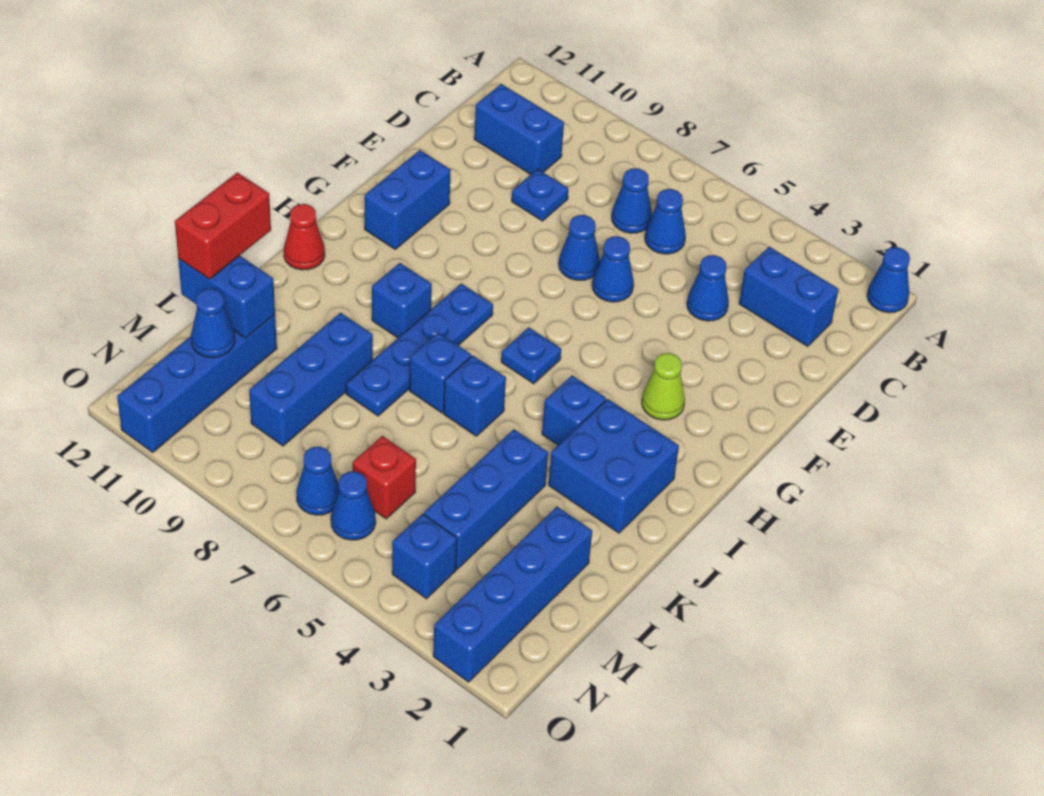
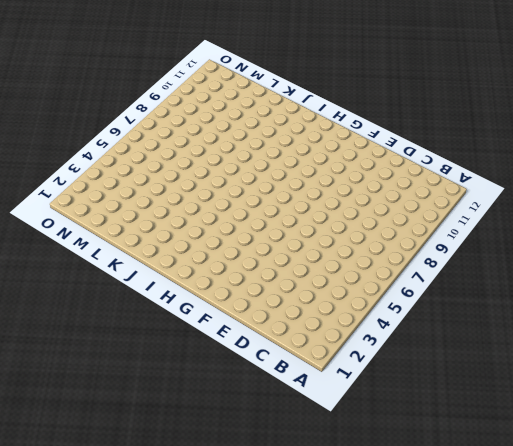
none -> blue 1x1 cone [867,247,910,313]
none -> blue 1x2 brick [739,247,839,346]
none -> blue 1x1 cone [645,189,686,254]
none -> blue 1x1 cone [612,168,652,233]

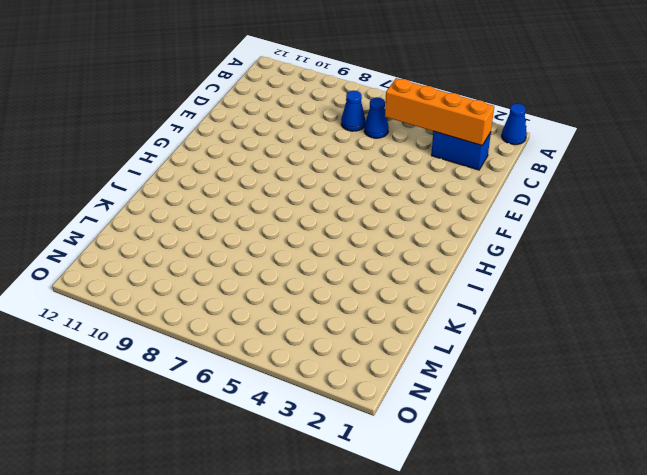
orange 1x4 brick [385,78,494,145] -> none
none -> blue 1x2 brick [474,84,564,174]
none -> blue 1x1 cone [687,255,729,321]
none -> blue 1x1 plate [512,169,569,221]
none -> blue 1x1 cone [592,236,634,302]

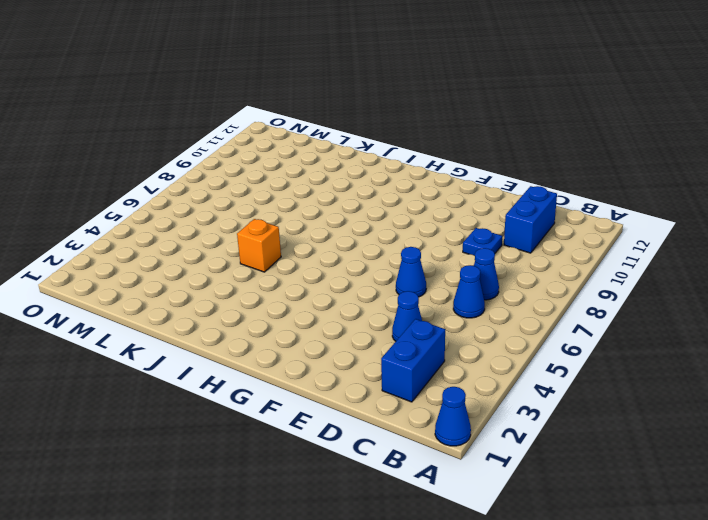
orange 1x1 brick [237,219,281,272] -> none
none -> blue 1x1 cone [559,215,600,280]
none -> blue 1x2 brick [365,150,451,249]
none -> lime 1x1 cone [642,353,685,420]
none -> blue 1x1 plate [501,327,561,384]

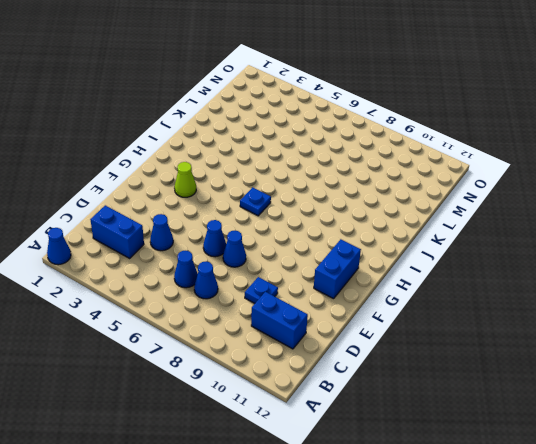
none -> blue 1x4 plate [346,284,493,416]
none -> blue 2x2 brick [549,399,679,533]
none -> blue 1x1 brick [542,376,606,445]
none -> blue 1x1 brick [372,263,432,338]

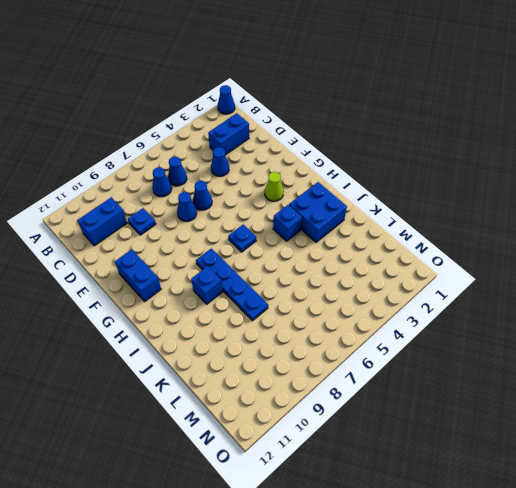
none -> red 1x1 cone [284,204,325,270]
none -> blue 1x1 brick [444,355,506,436]
none -> blue 1x1 brick [409,332,471,413]
none -> blue 1x3 brick [424,429,548,569]

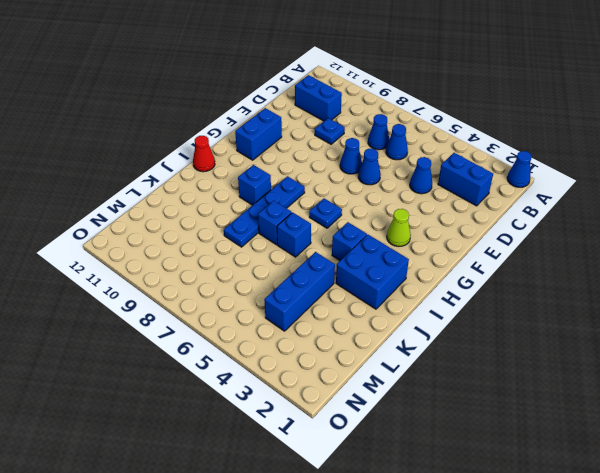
none -> blue 1x3 brick [249,313,373,446]
none -> blue 1x4 brick [433,507,592,682]
none -> blue 1x4 brick [117,314,277,452]
none -> red 1x1 brick [353,436,416,519]

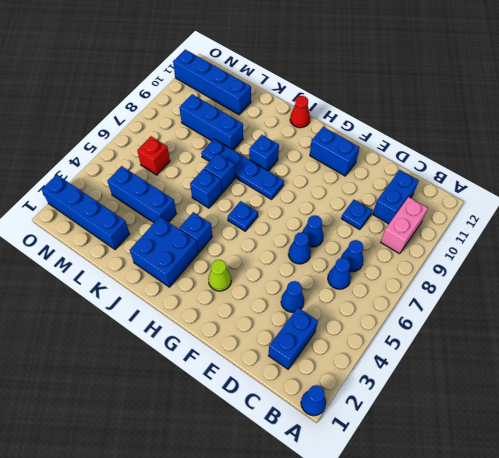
pink 1x2 brick [381,197,428,254] -> none
none -> blue 1x1 brick [392,514,457,599]
none -> blue 1x1 cone [331,471,376,540]
none -> blue 1x1 cone [296,447,339,515]
none -> blue 1x2 brick [178,256,275,338]

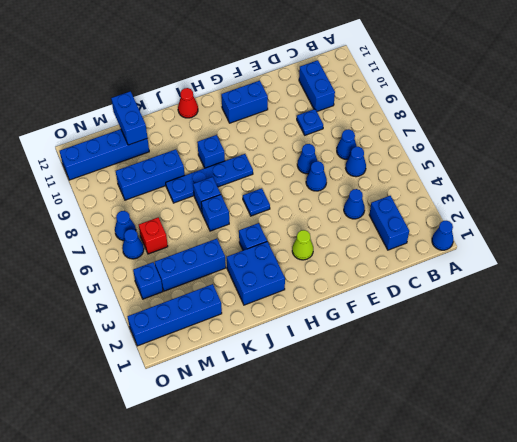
none -> blue 1x1 cone [191,289,235,358]
none -> red 1x2 brick [175,172,271,279]

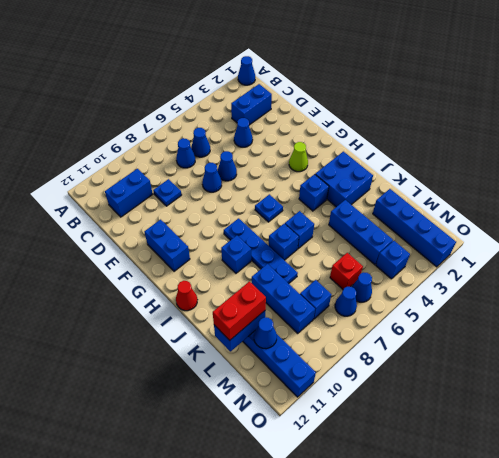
red 1x2 brick [213,282,266,340] -> red 1x2 brick turned to [175,172,271,279]
blue 1x1 brick [300,280,331,319] -> none

